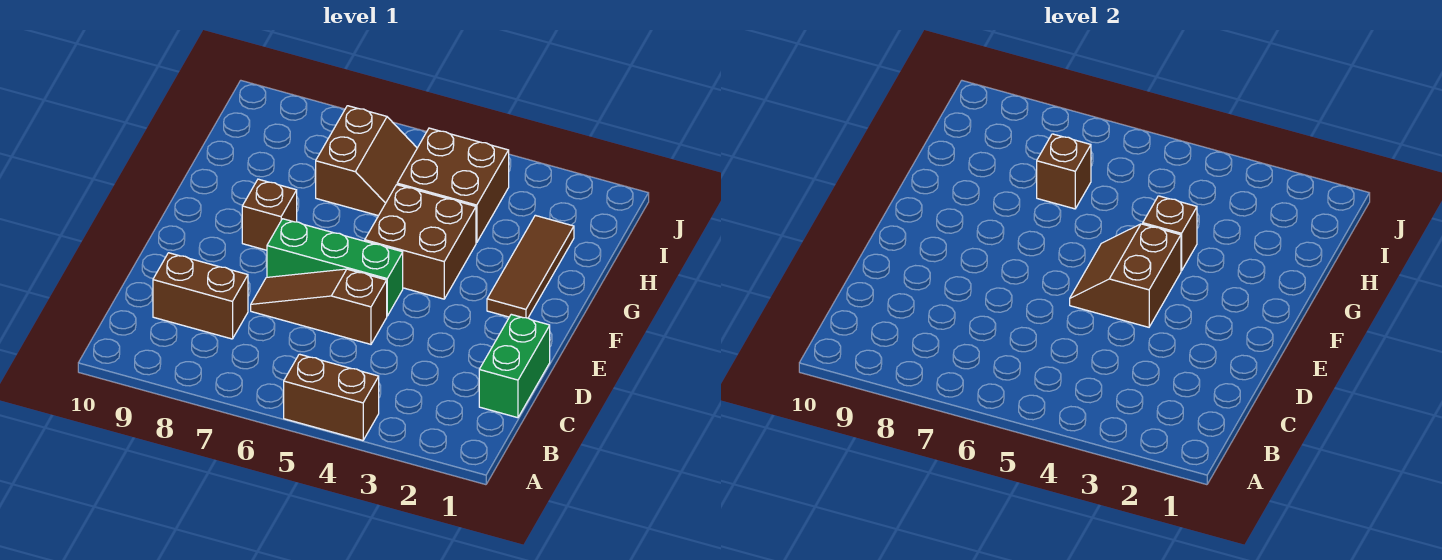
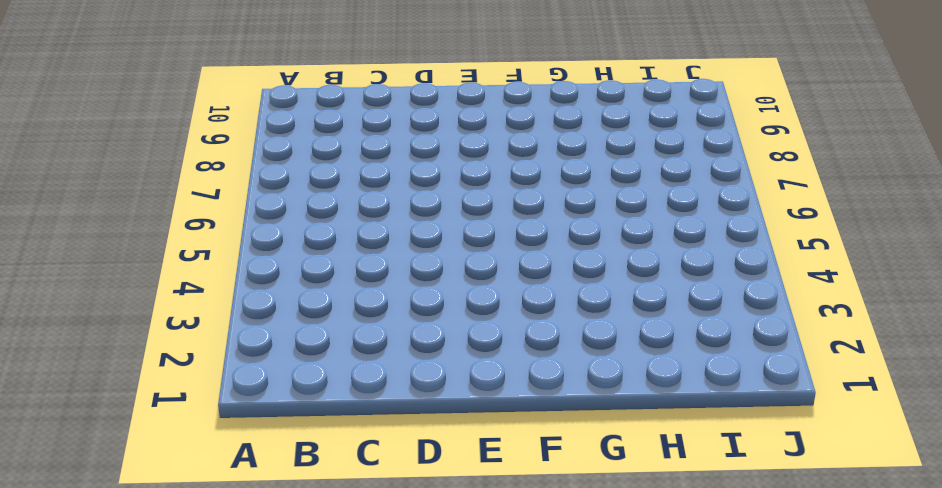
none -> brown 1x2 brick [284,354,379,440]
none -> green 1x2 brick [479,314,550,418]
none -> brown 1x2 brick [153,253,248,339]

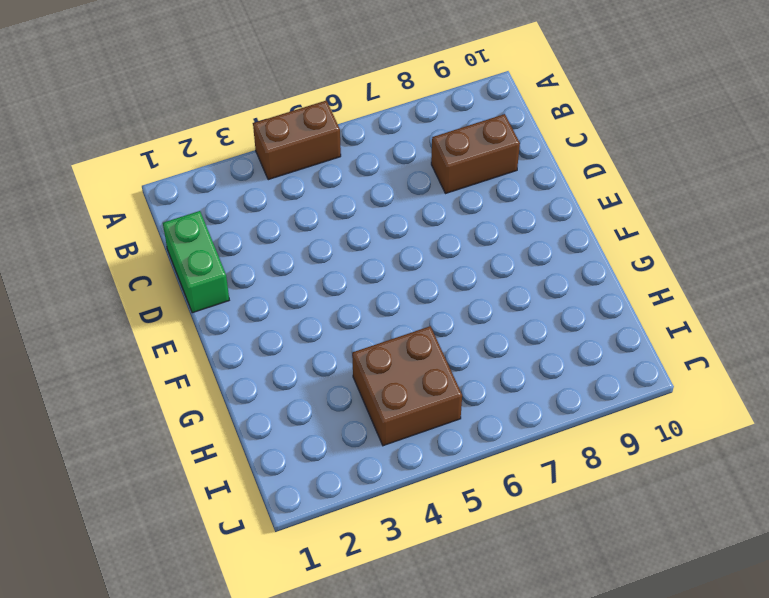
none -> brown 1x3 slope [251,269,387,344]
none -> green 1x3 brick [267,219,403,316]
none -> brown 1x3 tile [487,215,574,318]

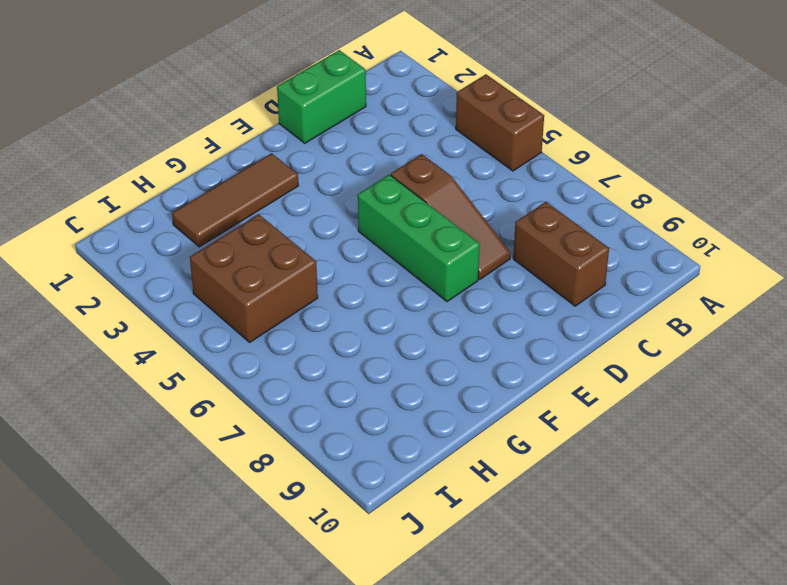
none -> brown 2x2 brick [365,185,476,299]
none -> brown 1x1 brick [242,179,297,250]
none -> brown 2x2 slope [316,106,417,216]

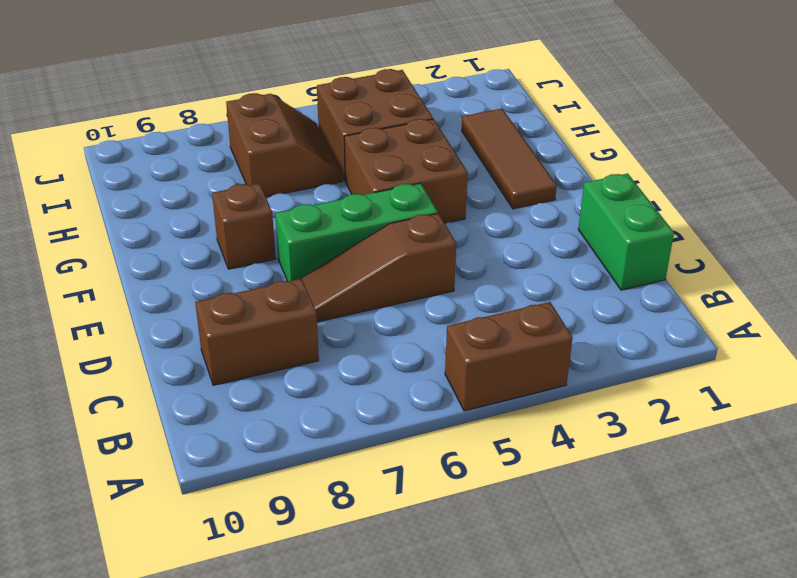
none -> brown 2x2 slope [1070,224,1181,327]
none -> brown 1x1 brick [1143,196,1197,271]
none -> brown 1x1 brick [1037,134,1091,209]

